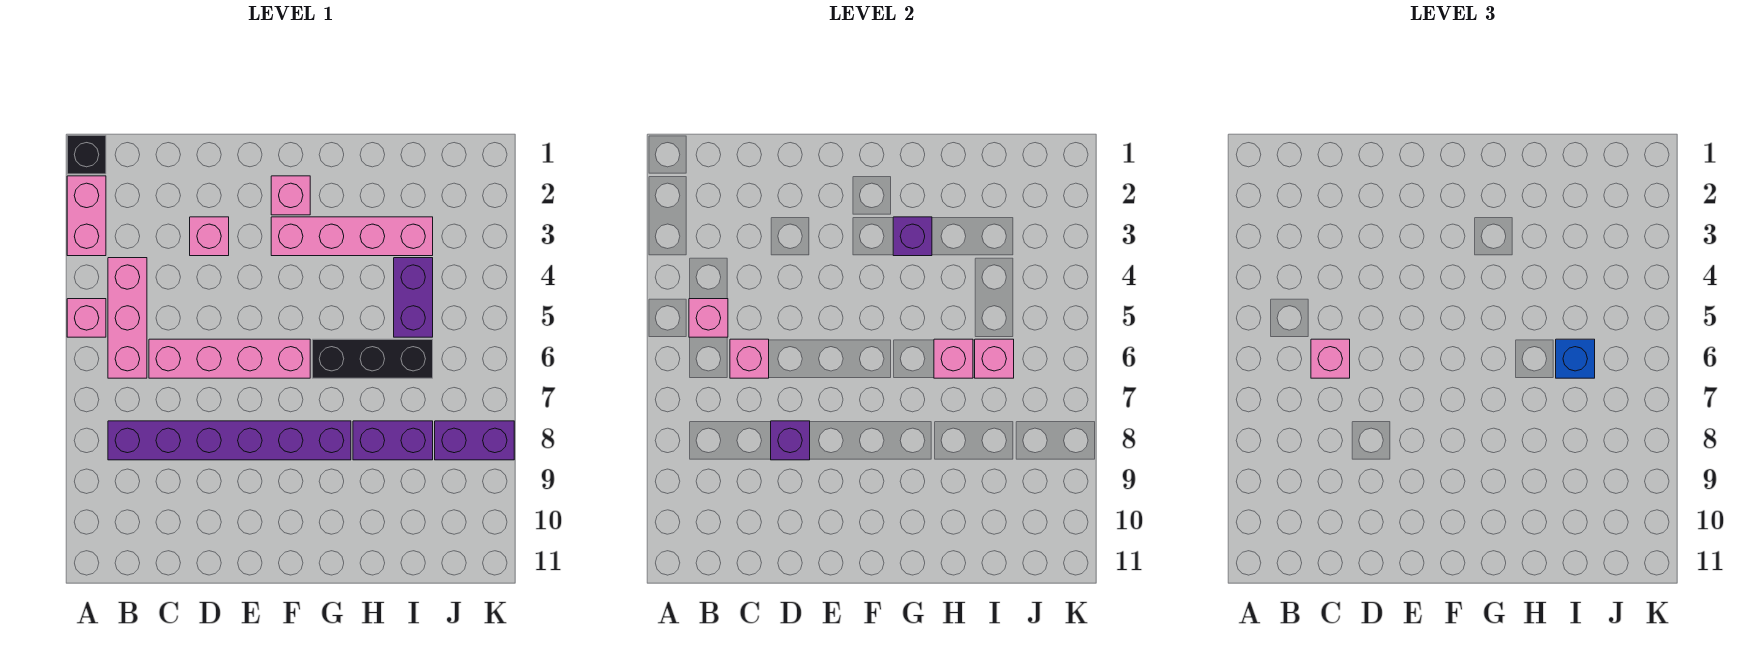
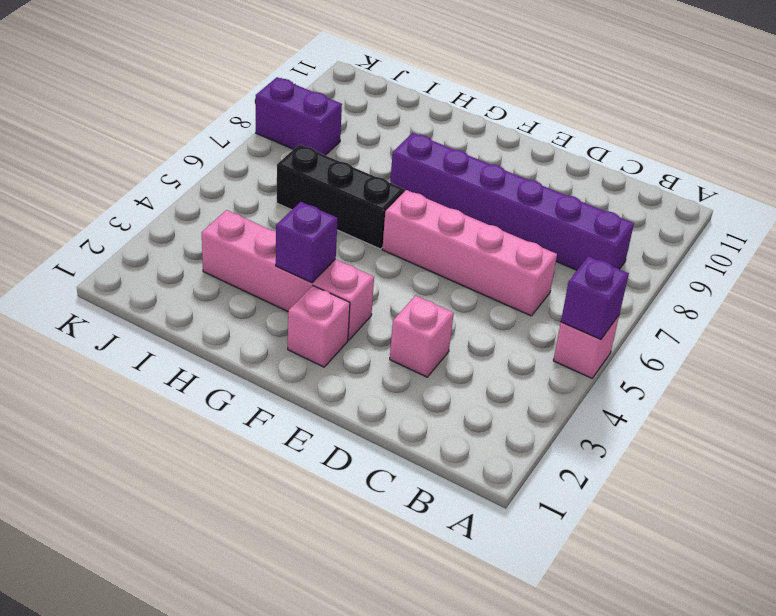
purple 1x1 brick [561,256,629,340] -> purple 1x1 brick moved to [771,421,810,460]
none -> black 1x1 brick [67,135,106,174]
none -> pink 1x2 brick [67,176,106,256]
none -> pink 1x3 brick [108,258,147,378]

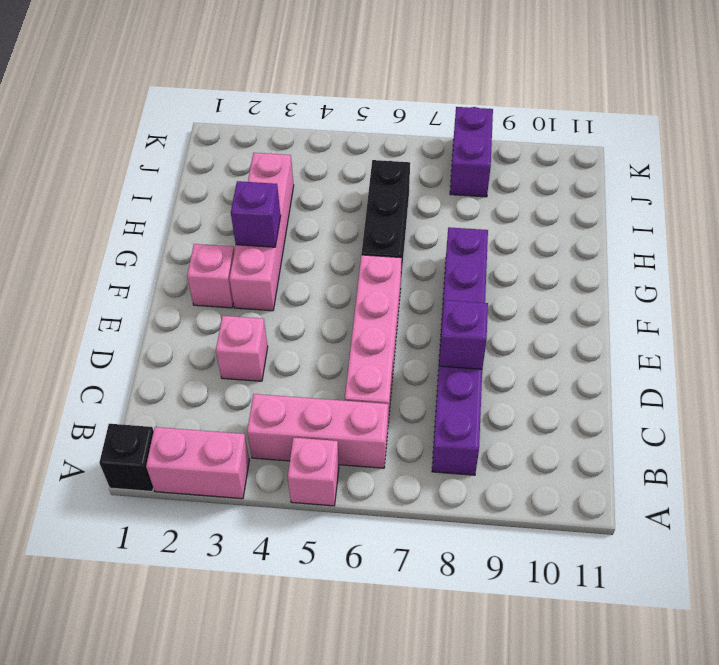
none -> purple 1x2 brick [353,421,433,460]
none -> purple 1x2 brick [394,258,433,337]
none -> pink 1x1 brick [689,299,728,337]

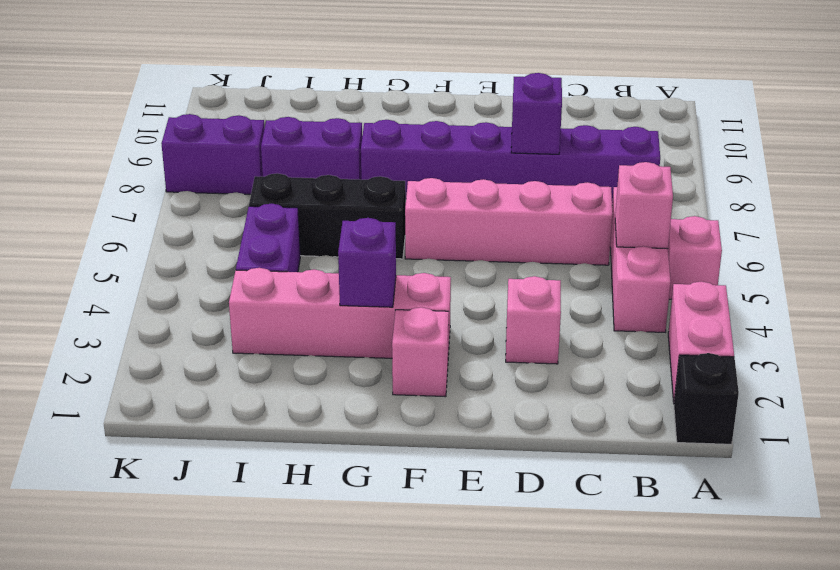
none -> pink 1x1 brick [730,339,769,378]
none -> pink 1x1 brick [934,339,973,378]
none -> pink 1x1 brick [975,339,1014,378]

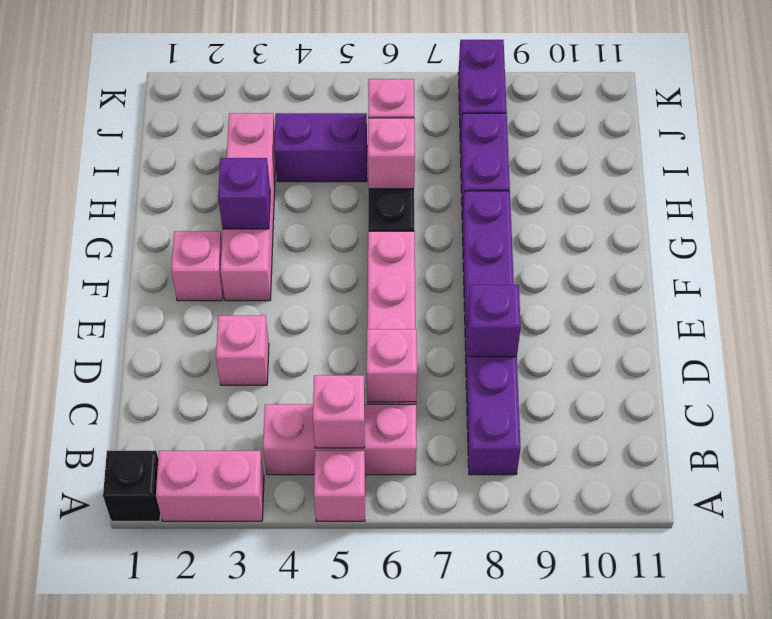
none -> pink 1x1 brick [1311,339,1350,378]
none -> blue 1x1 brick [1556,339,1595,378]

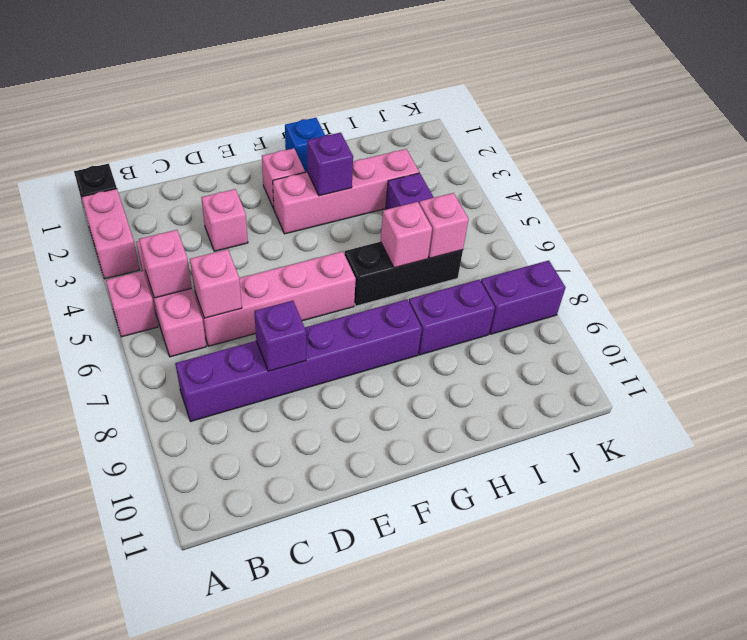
blue 1x1 brick [285,118,325,172] -> blue 1x1 brick moved to [1556,339,1595,378]
none -> pink 1x1 brick [1311,339,1350,378]

